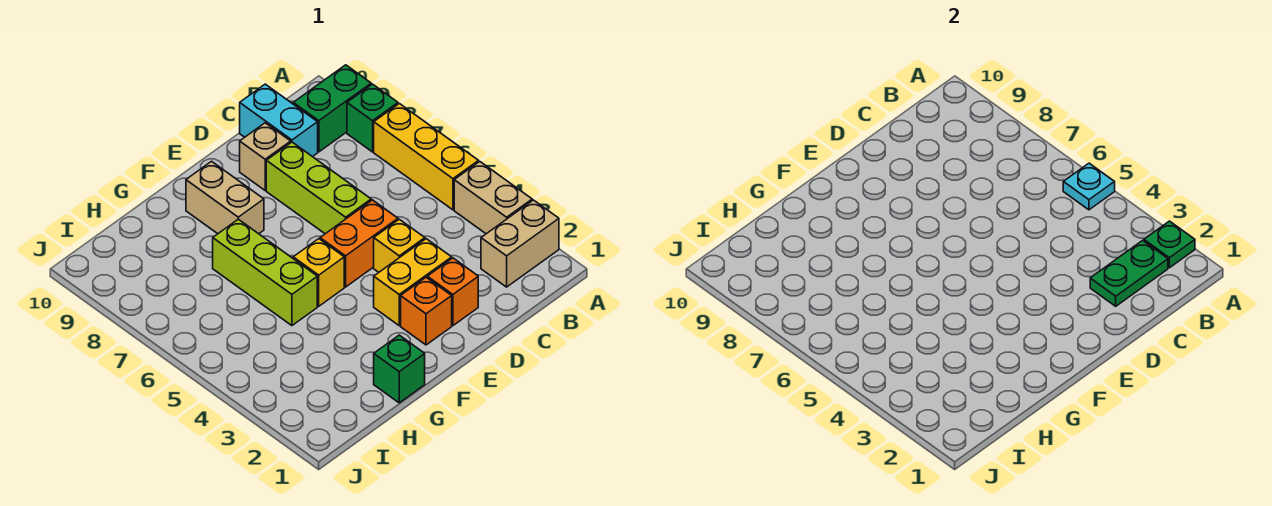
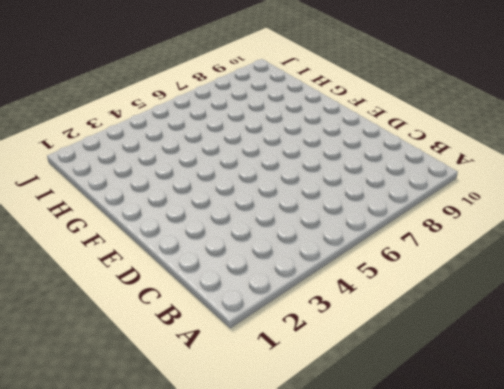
none -> tan 1x2 brick [481,200,559,287]
none -> tan 1x2 brick [454,162,532,234]
none -> yellow 1x3 brick [374,104,479,210]

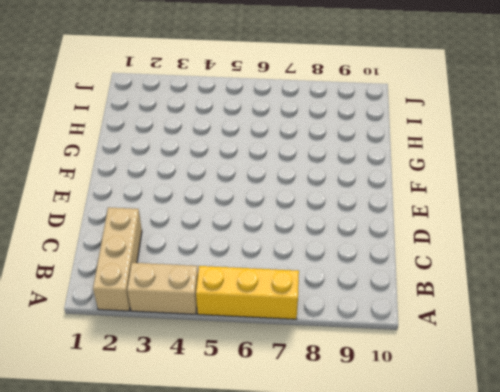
tan 1x3 brick [93,207,142,311] -> tan 1x2 brick [481,200,559,287]
none -> green 1x1 brick [347,84,398,152]
none -> green 1x2 brick [293,65,371,152]
none -> cyan 1x2 brick [240,84,318,157]

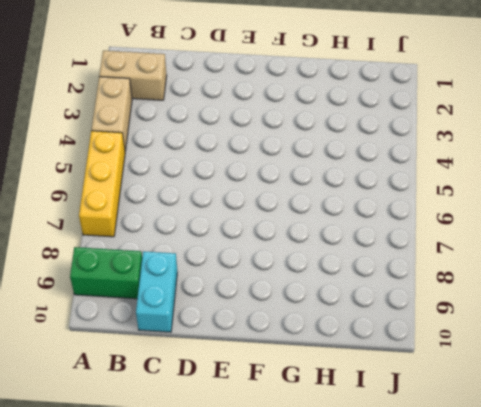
none -> green 1x1 brick [347,84,398,152]
none -> orange 1x1 brick [427,258,478,326]
none -> yellow 1x2 brick [374,239,452,325]

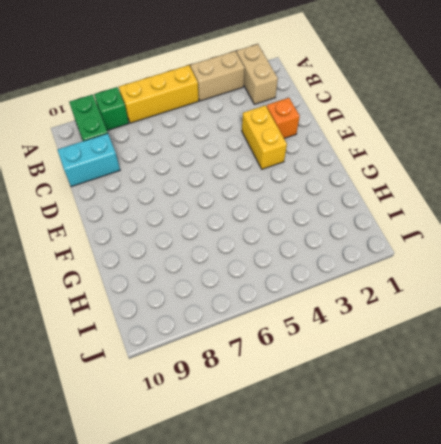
none -> yellow 1x1 brick [374,219,425,272]
none -> orange 1x2 brick [320,200,398,287]
none -> lime 1x3 brick [266,142,371,234]

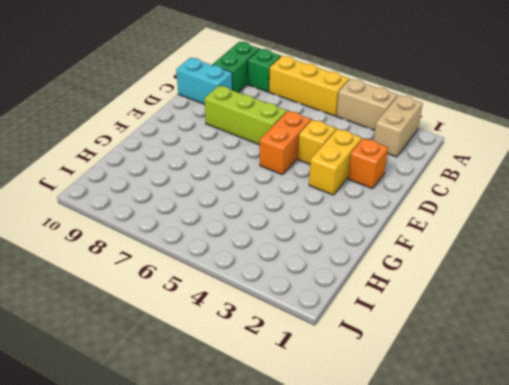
none -> tan 1x1 brick [240,123,291,190]
none -> orange 1x1 brick [401,277,452,345]
none -> yellow 1x1 brick [293,239,344,306]

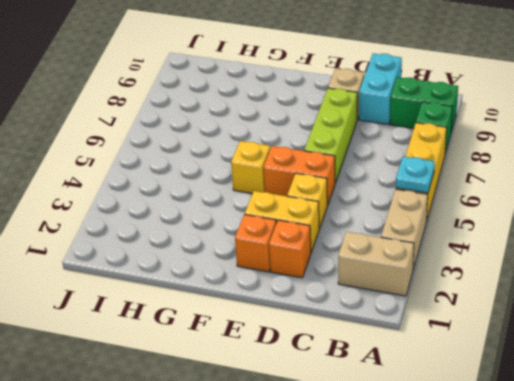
none -> tan 1x2 brick [186,161,264,234]
none -> green 1x1 brick [374,335,425,403]
none -> lime 1x3 brick [213,219,317,326]

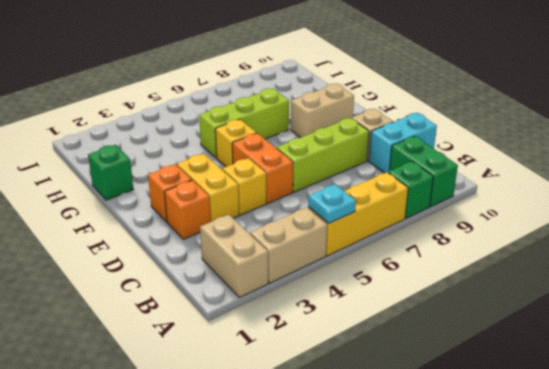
none -> green 1x1 plate [1144,221,1195,268]
none -> green 1x2 plate [1090,240,1168,306]

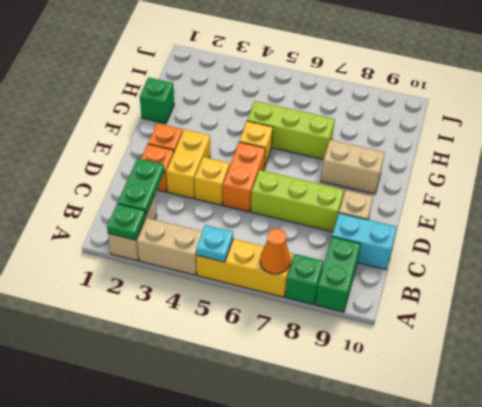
orange 1x1 cone [260,229,290,274] -> none

